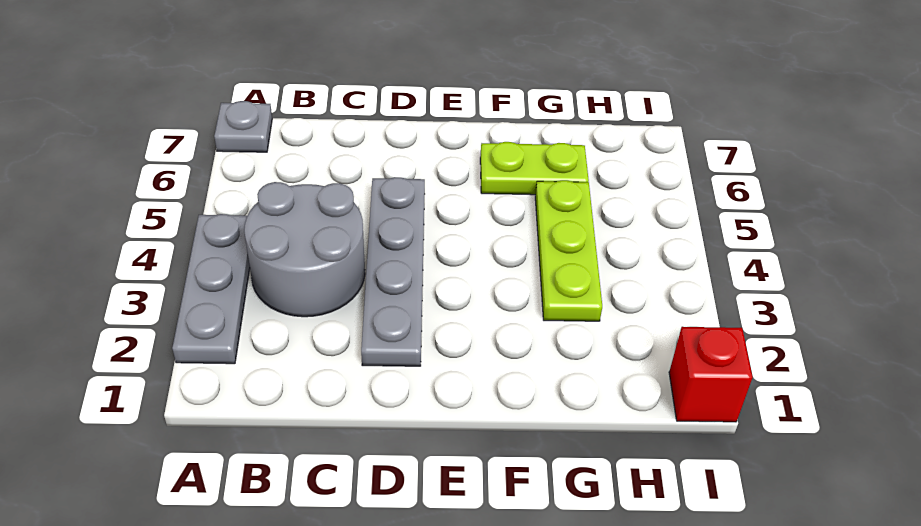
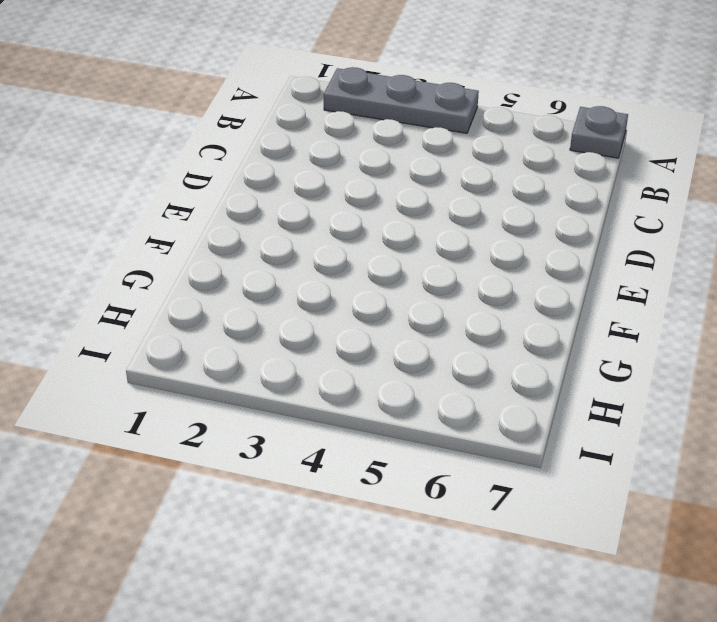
none -> grey 2x2 round brick [244,182,365,317]
none -> grey 1x4 plate [361,177,425,366]

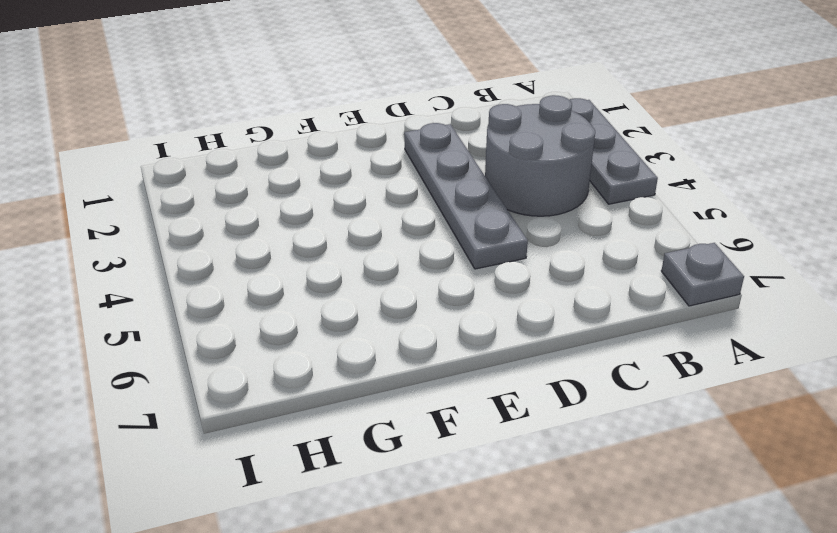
none -> lime 1x2 plate [480,142,589,195]
none -> lime 1x3 plate [535,180,602,321]

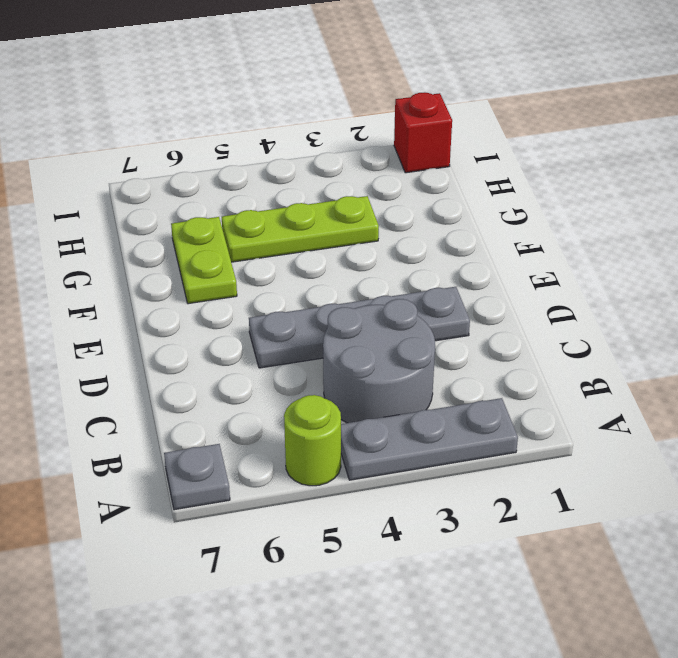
lime 1x1 round brick [284,395,341,486] -> none

